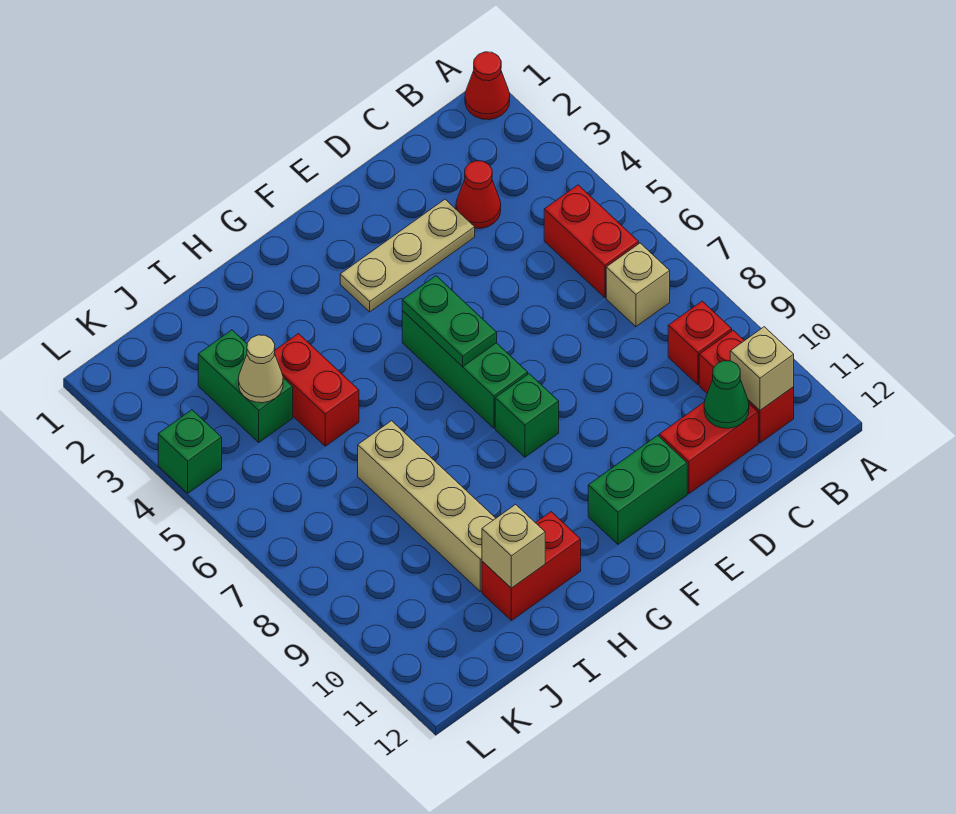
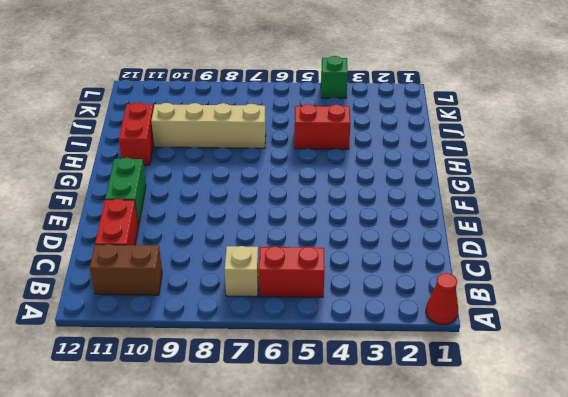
brown 1x2 brick [90,244,162,295] -> red 1x2 brick [699,330,794,443]
none -> red 1x1 brick [668,301,732,385]
none -> red 1x1 cone [456,161,501,228]
none -> tan 1x3 plate [340,199,475,312]

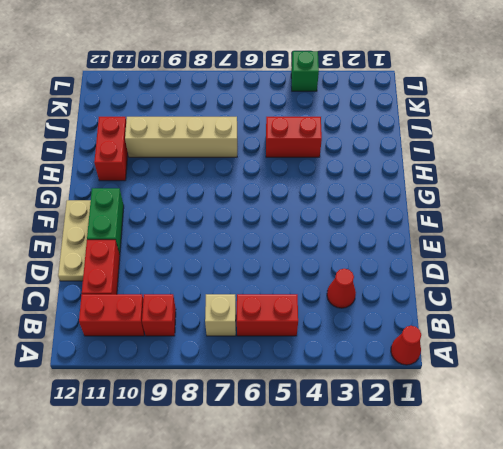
tan 1x3 plate [58,200,91,281] -> tan 1x3 plate moved to [340,199,475,312]
none -> green 1x3 brick [402,311,528,428]
none -> green 1x1 brick [495,374,559,457]
none -> green 1x2 brick [198,330,293,442]

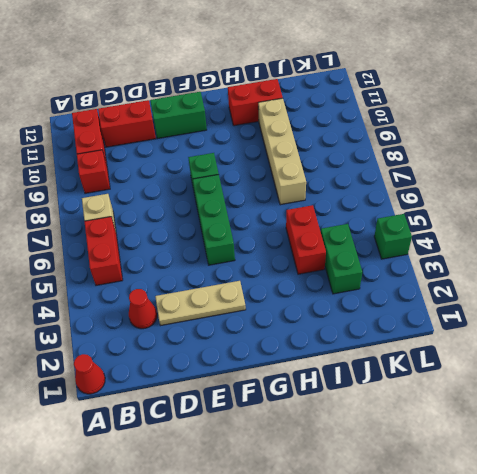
none -> tan 1x1 brick [730,327,794,410]
none -> green 1x1 cone [704,361,749,428]
none -> green 1x2 plate [402,276,497,367]

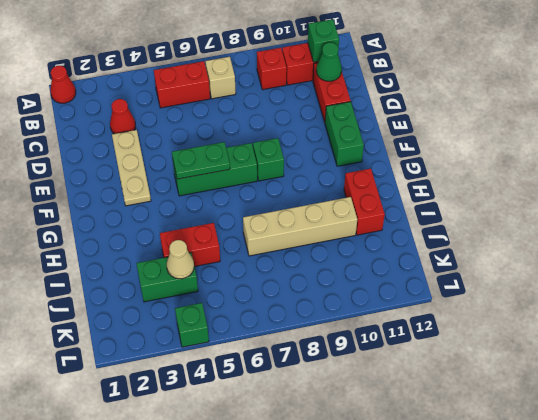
green 1x1 brick [308,19,339,62] -> tan 1x1 brick [730,327,794,410]
none -> tan 1x1 brick [482,504,545,588]

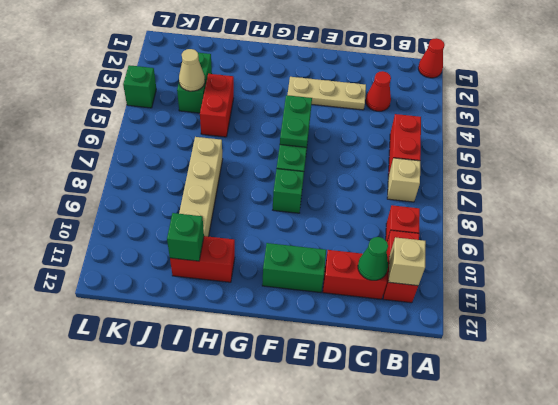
green 1x1 brick [167,213,204,261] -> tan 1x1 brick [482,504,545,588]

